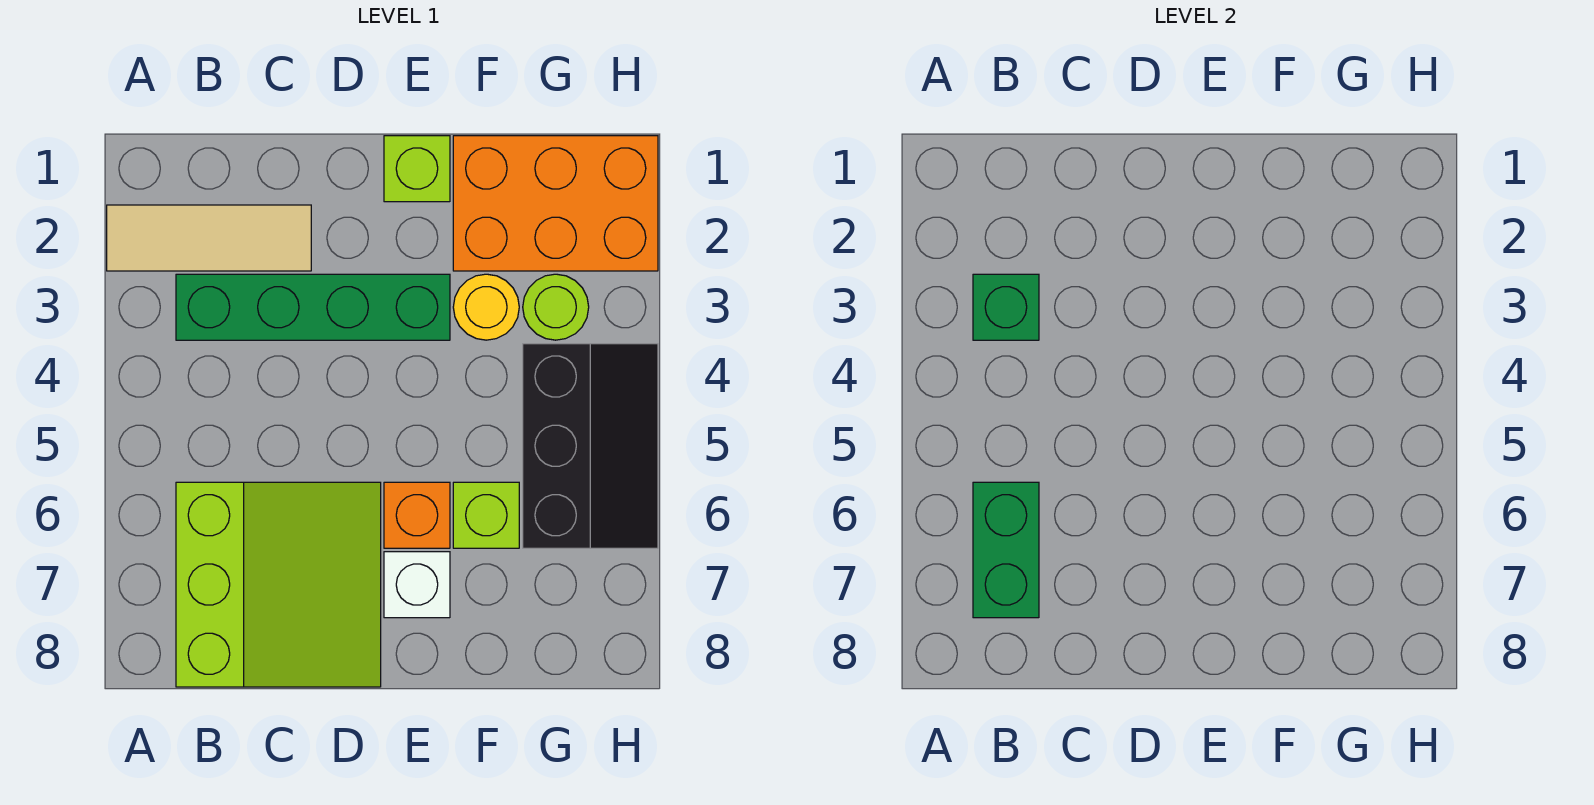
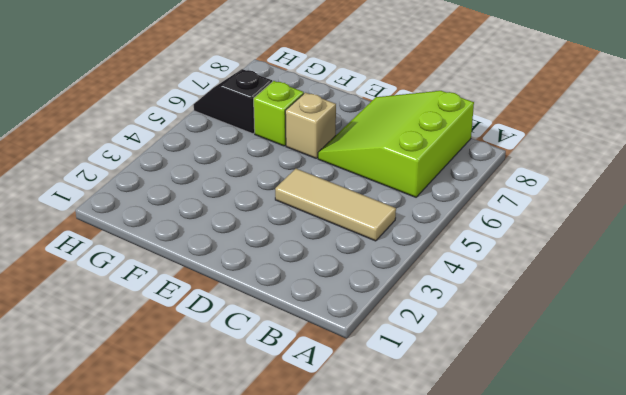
tan 1x3 tile [275,169,396,241] -> tan 1x3 tile moved to [107,205,311,271]
tan 1x1 brick [285,93,336,158] -> orange 1x1 brick [384,482,450,548]
black 1x2 slope [194,69,272,134] -> black 2x3 slope [523,344,658,548]
none -> green 1x4 brick [176,274,450,340]
none -> lime 1x1 brick [384,136,450,202]
none -> white 1x1 brick [384,552,450,618]

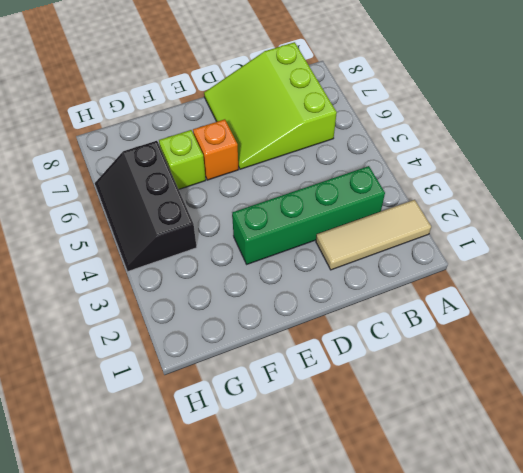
none -> lime 1x1 brick [384,136,450,202]
none -> white 1x1 brick [384,552,450,618]
none -> orange 2x3 brick [453,136,658,271]

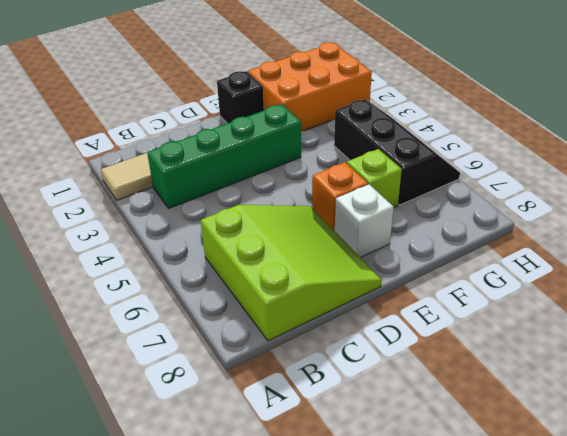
black 1x1 brick [217,71,264,123] -> lime 1x1 brick [384,136,450,202]
none -> yellow 1x1 round brick [453,274,519,340]
none -> lime 1x1 round brick [523,274,589,340]
none -> green 1x1 brick [973,274,1039,340]

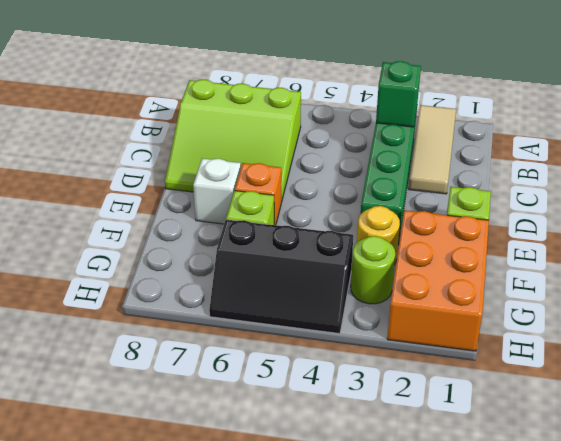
none -> green 1x2 brick [973,482,1039,618]

